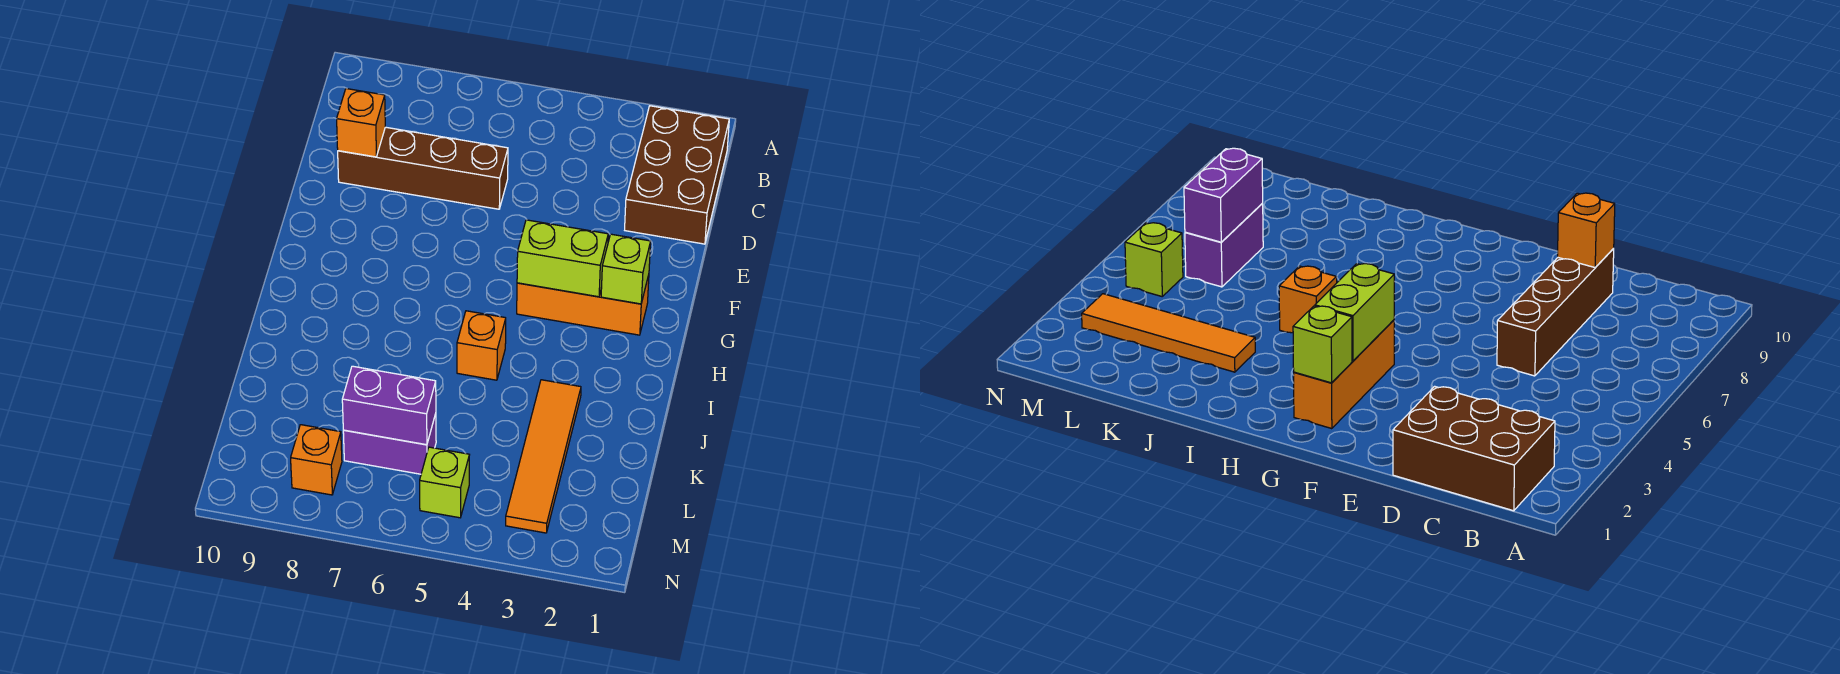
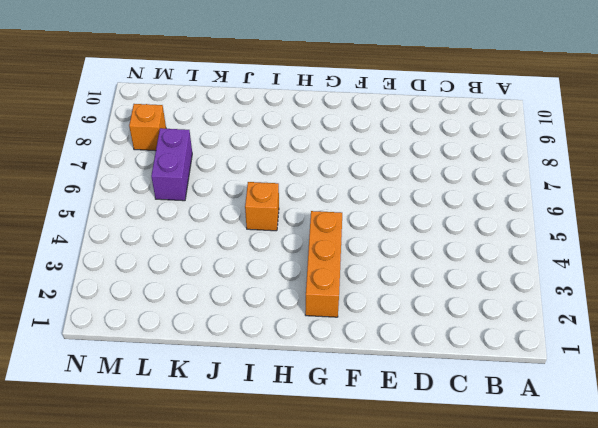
none -> brown 2x3 brick [625,106,729,244]
none -> brown 1x4 brick [338,127,508,209]
none -> orange 1x4 tile [506,380,581,533]

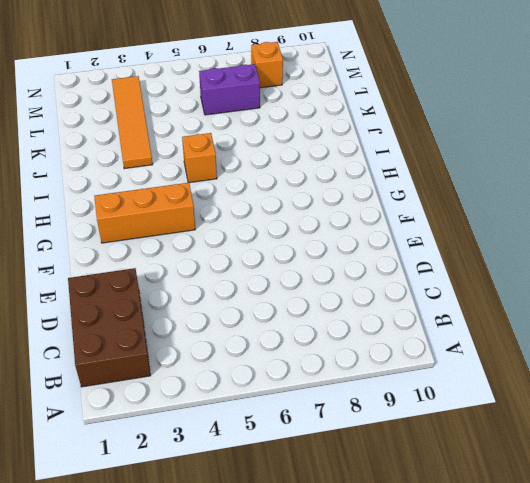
none -> brown 1x4 brick [338,127,508,209]
none -> lime 1x1 brick [420,447,469,518]
none -> orange 1x1 brick [337,89,385,157]

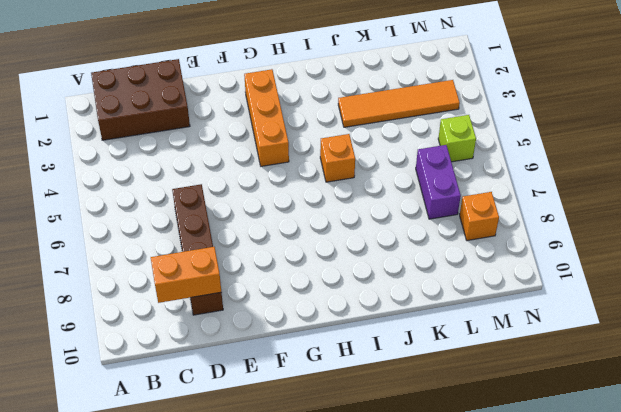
orange 1x2 brick [151,247,221,303] -> orange 1x1 brick [337,89,385,157]
none -> lime 1x1 brick [601,234,651,304]
none -> lime 1x2 brick [517,220,608,297]
none -> purple 1x2 brick [342,366,436,445]

